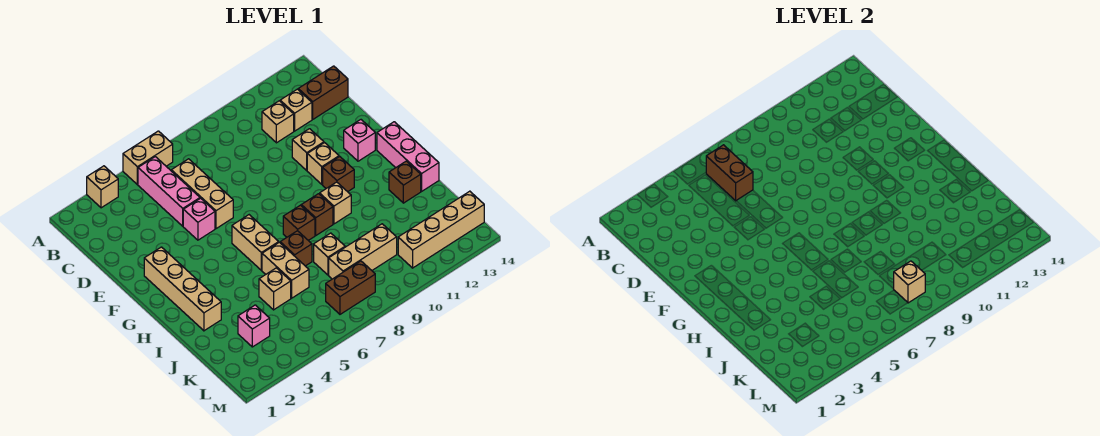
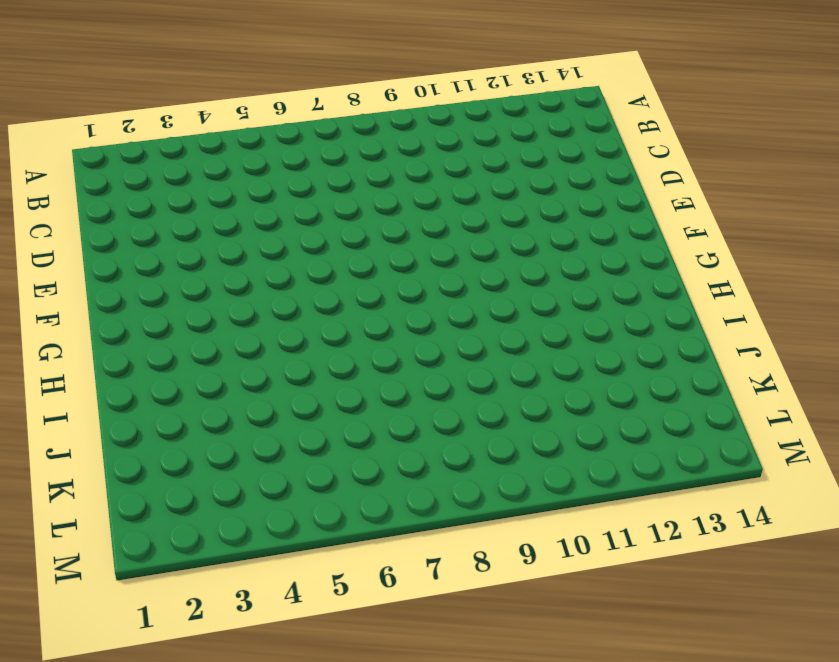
none -> tan 1x1 brick [87,166,118,208]
none -> tan 1x2 brick [123,131,173,184]
none -> pink 1x3 brick [138,157,200,226]

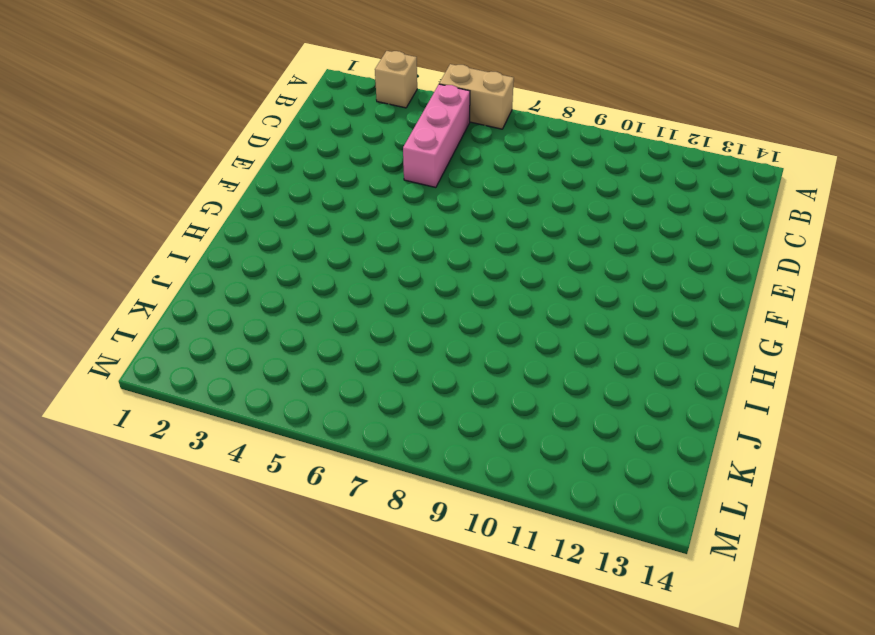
none -> tan 1x3 brick [171,159,233,229]
none -> tan 1x1 brick [262,101,294,143]
none -> tan 1x1 brick [280,89,312,131]

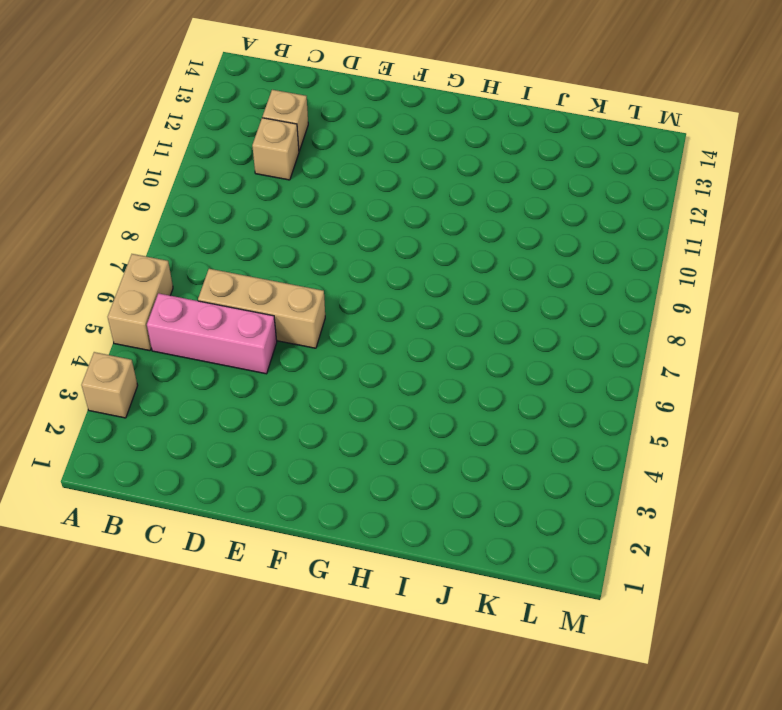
none -> brown 1x2 brick [298,66,348,119]
none -> pink 1x1 brick [183,198,215,240]
none -> tan 1x1 brick [292,129,324,170]

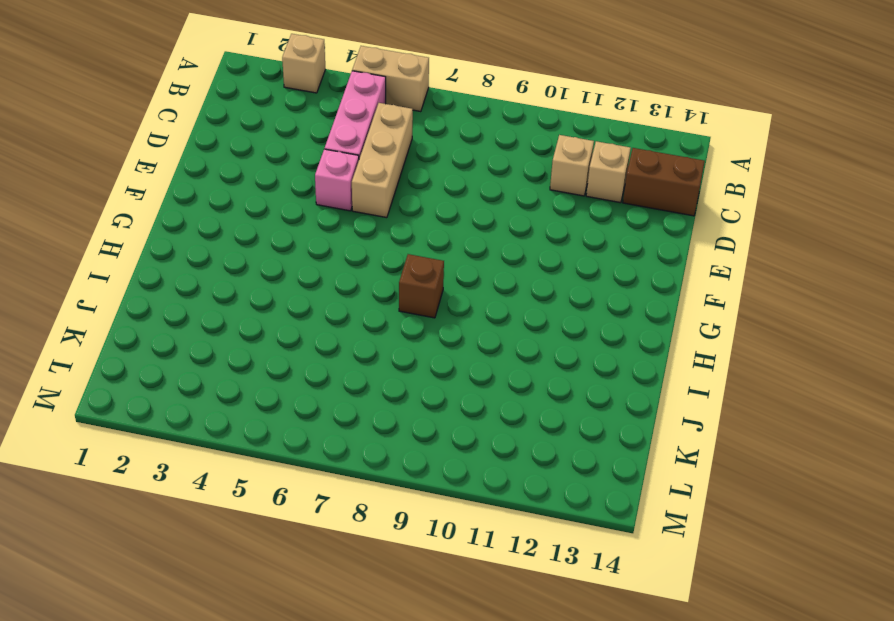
none -> tan 1x1 brick [292,129,324,170]
none -> tan 1x4 brick [144,247,221,331]
none -> tan 1x1 brick [307,143,339,184]

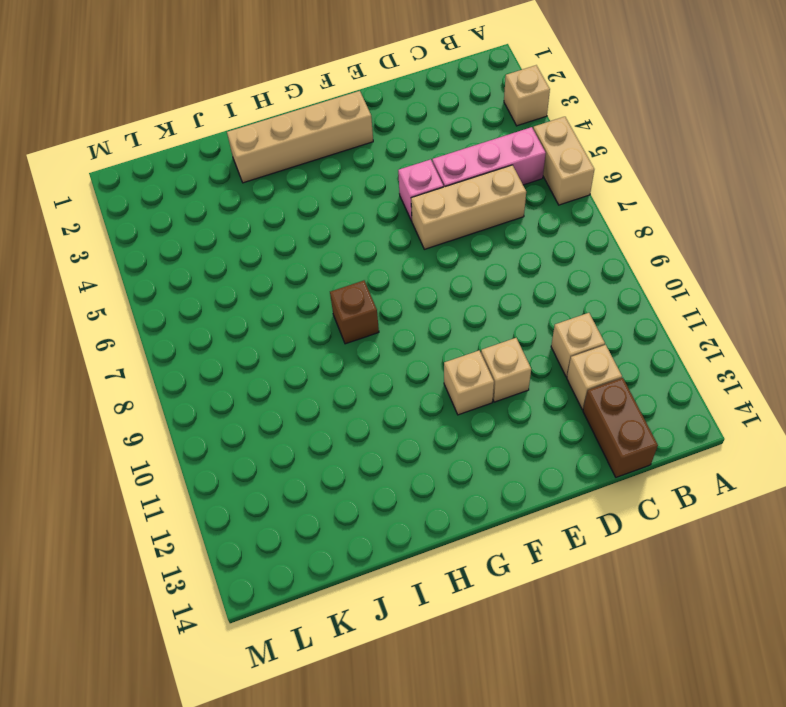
none -> pink 1x1 brick [344,120,375,161]
none -> tan 1x2 brick [232,215,279,270]
none -> brown 1x1 brick [323,157,354,192]

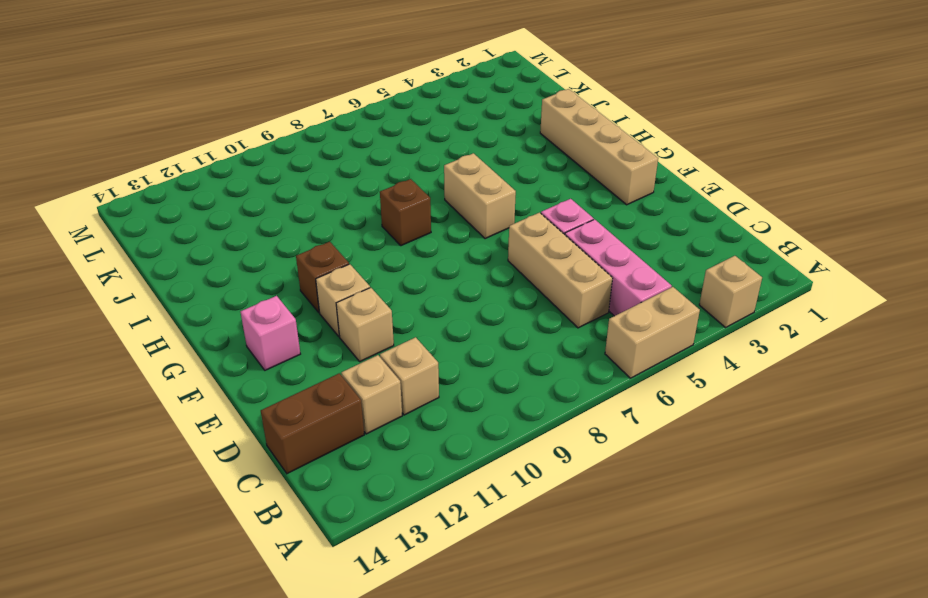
none -> pink 1x3 brick [377,122,439,191]
none -> brown 1x1 brick [301,194,333,235]
none -> tan 1x1 brick [320,182,351,224]

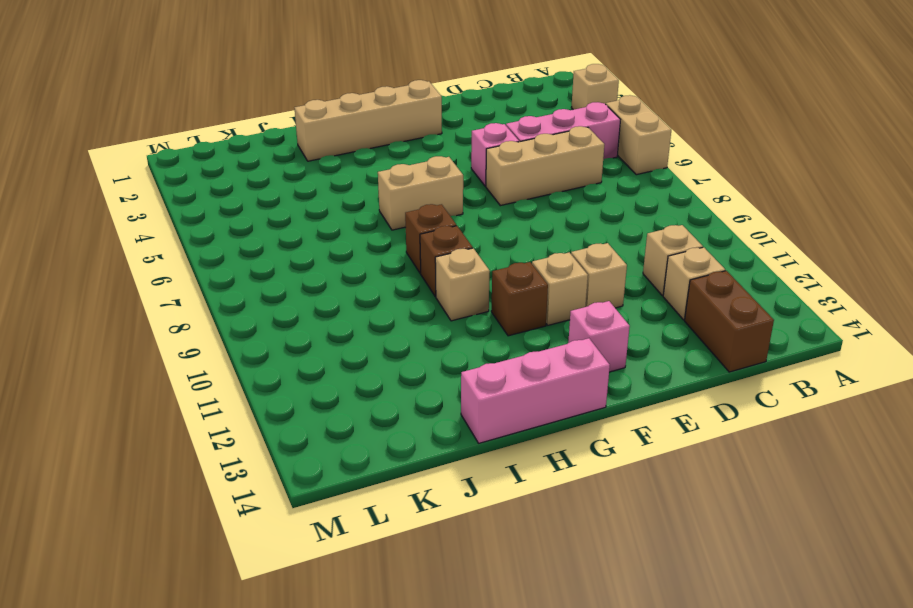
none -> tan 1x2 brick [262,242,309,298]
none -> brown 1x1 brick [280,231,312,266]
none -> brown 1x1 brick [389,161,421,203]

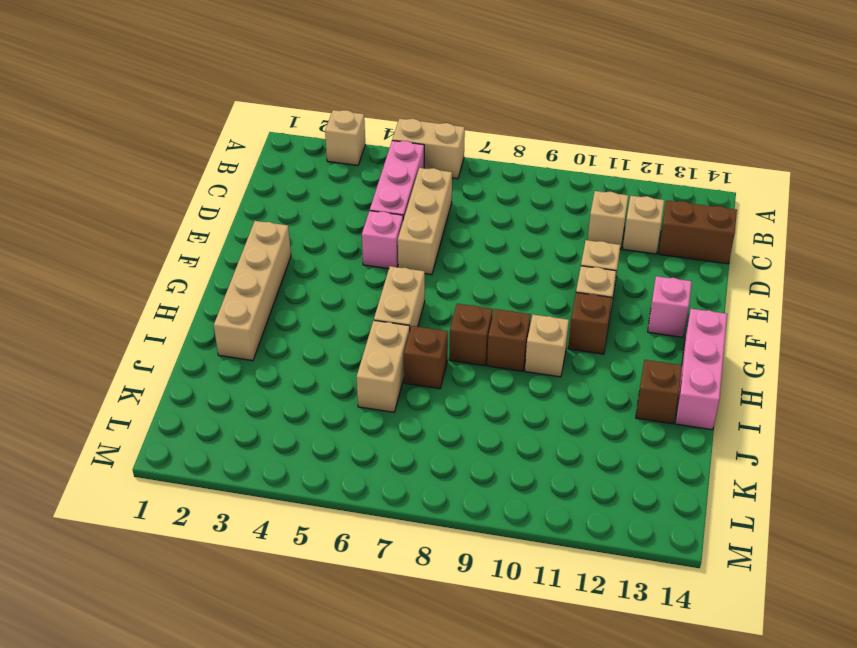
none -> tan 1x1 brick [259,268,291,310]
none -> tan 1x1 brick [314,233,345,275]
none -> pink 1x1 brick [238,305,270,347]

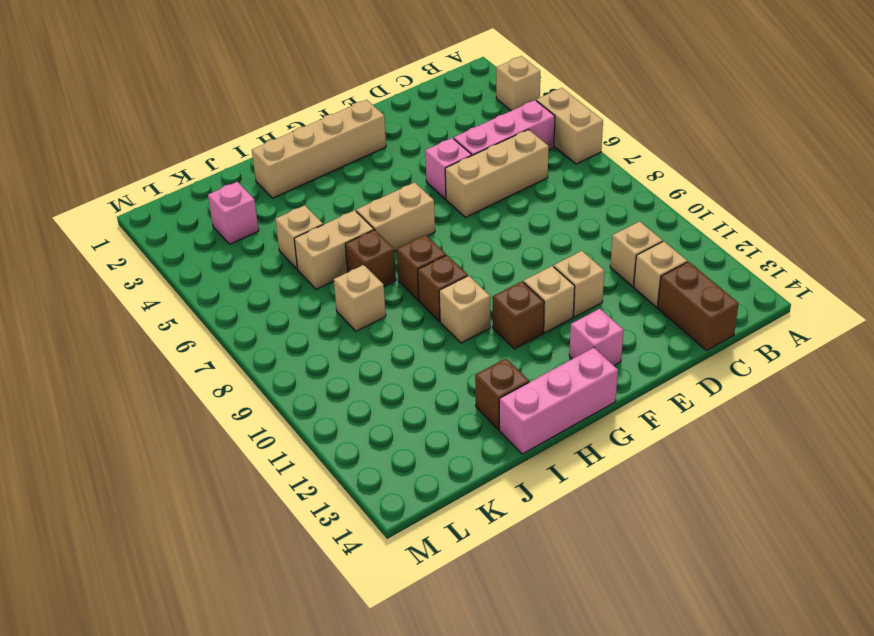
none -> tan 1x3 brick [329,224,397,279]
none -> brown 1x2 brick [326,261,375,314]
none -> tan 1x4 brick [398,191,484,268]

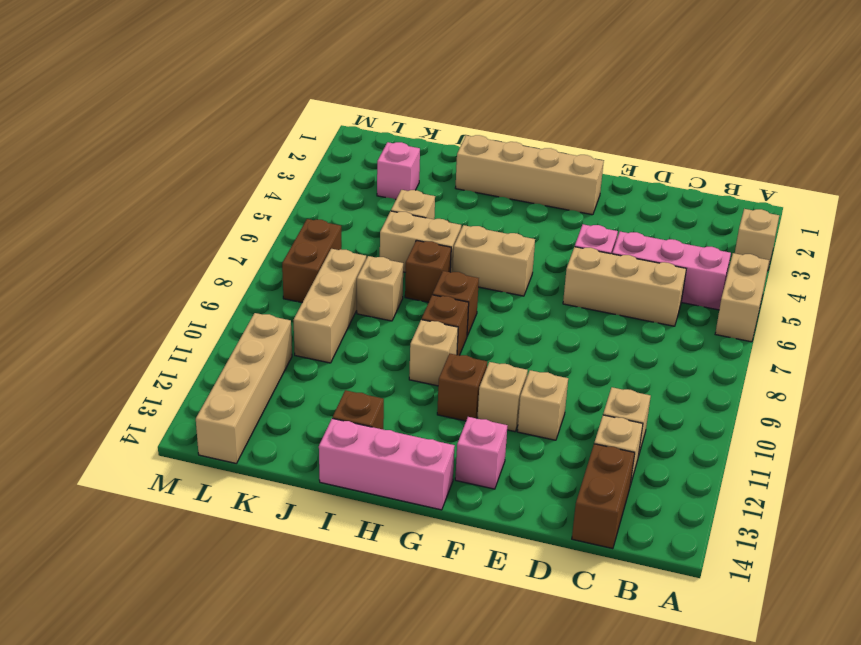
none -> brown 1x2 brick [706,145,753,201]
none -> tan 1x1 brick [894,261,925,303]

